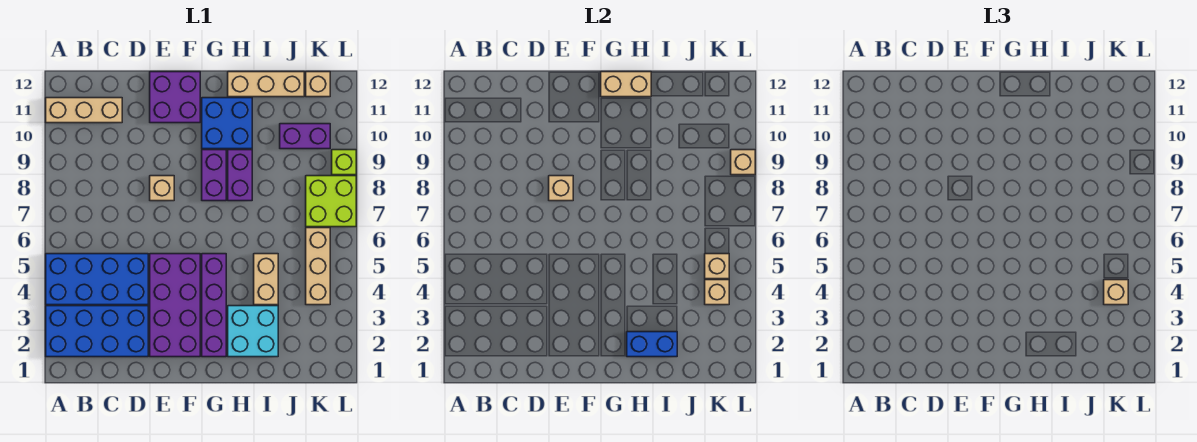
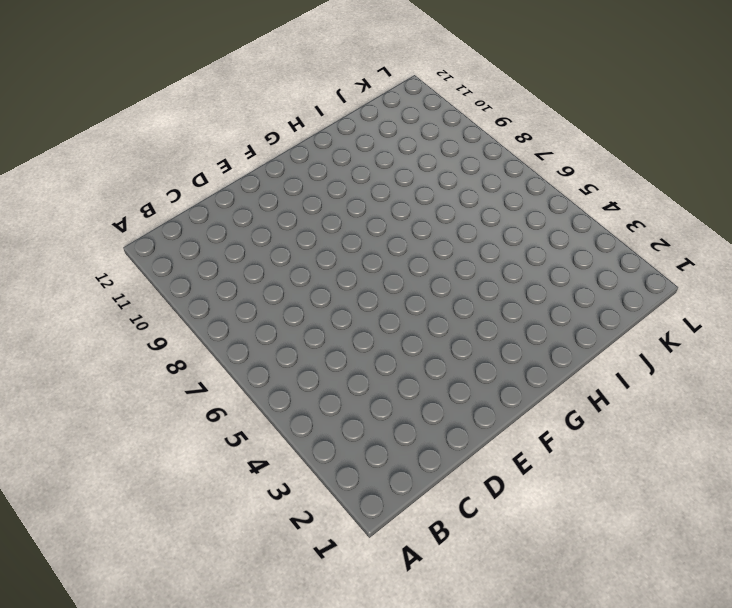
none -> blue 2x4 brick [46,306,148,357]
none -> blue 2x4 brick [46,254,148,305]
none -> tan 1x3 brick [46,98,122,123]

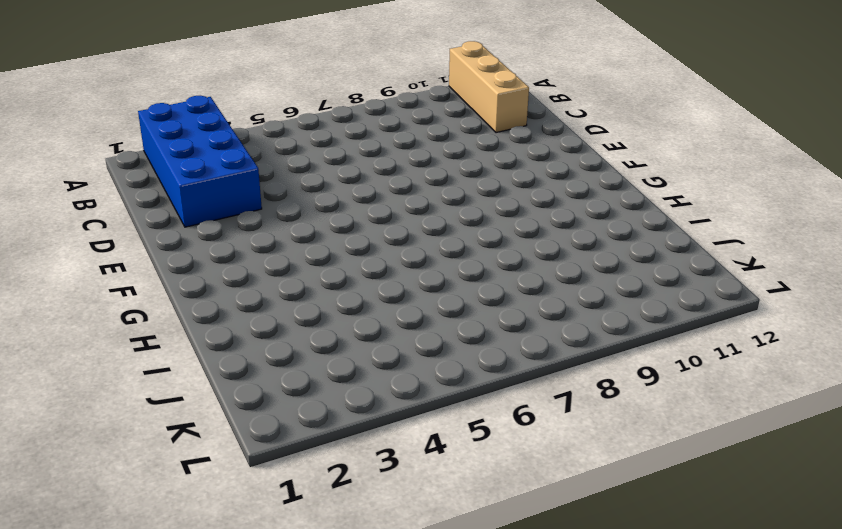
none -> blue 2x4 brick [46,254,148,305]
none -> purple 2x4 brick [150,254,200,357]
none -> tan 1x1 brick [150,176,174,201]

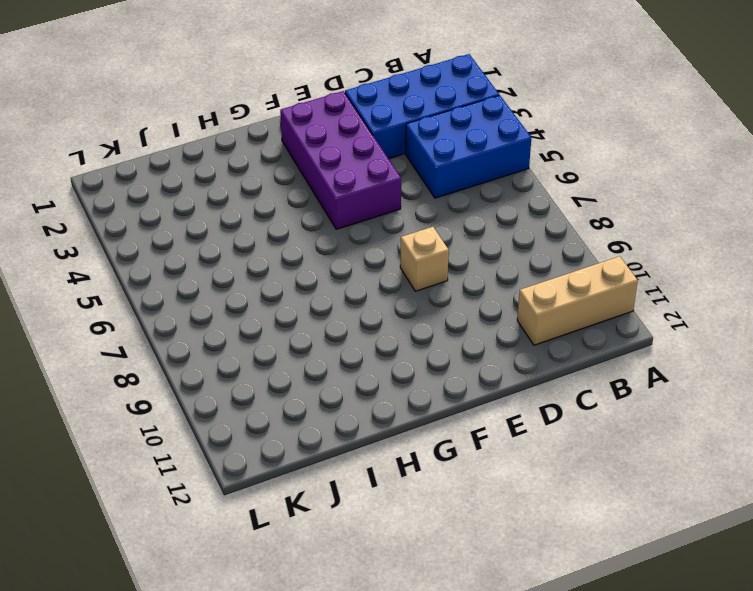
blue 2x3 brick [406,95,531,198] -> blue 2x4 brick [46,254,148,305]
none -> purple 2x2 brick [150,72,200,123]
none -> purple 1x4 brick [202,254,226,357]
none -> purple 1x2 brick [202,150,226,201]

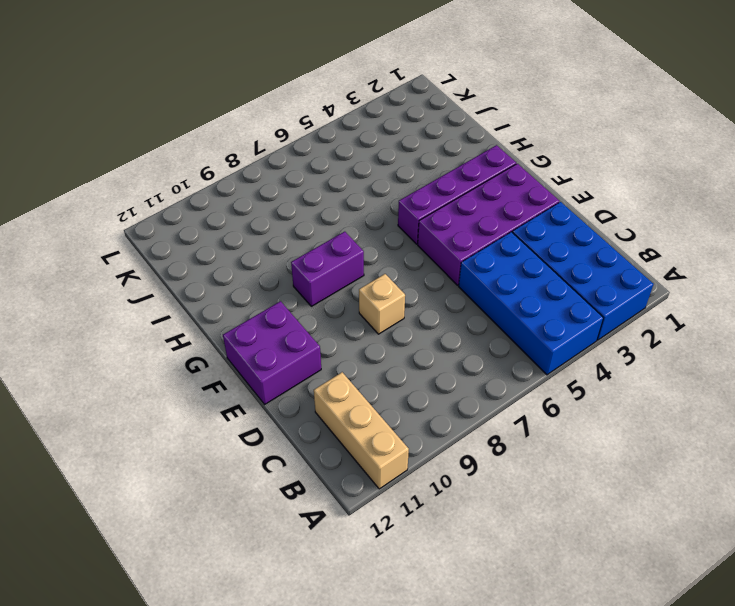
none -> blue 2x2 brick [202,98,252,149]
none -> cyan 2x2 brick [228,306,278,357]
none -> purple 1x2 brick [228,150,252,201]

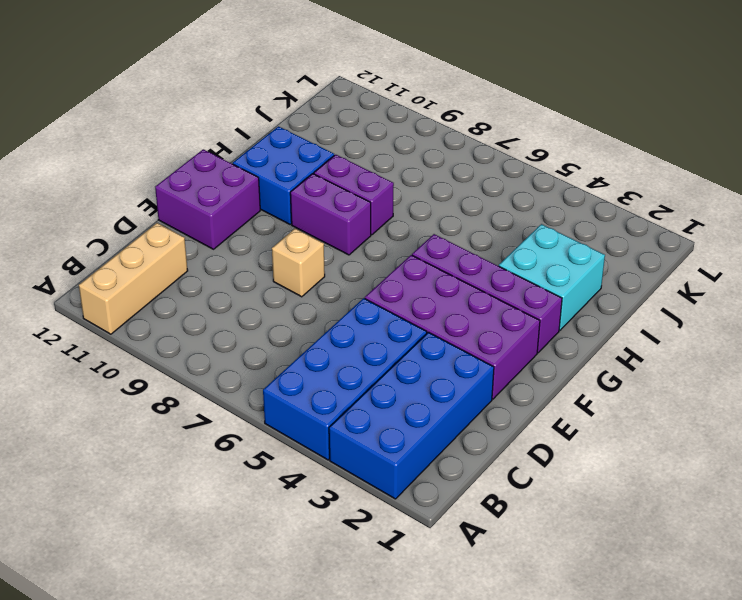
none -> tan 1x3 brick [228,72,304,97]
none -> tan 1x2 brick [254,254,278,305]
none -> purple 1x2 brick [280,124,330,149]

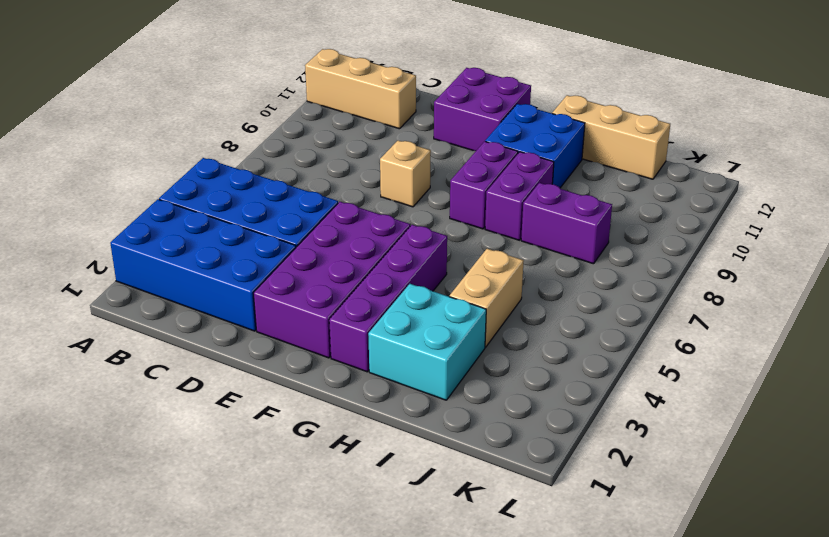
purple 1x2 brick [521,183,612,264] -> purple 1x2 brick moved to [280,124,330,149]
none -> tan 1x3 brick [306,228,330,305]
none -> lime 2x2 brick [306,176,356,227]
none -> tan 1x1 brick [306,72,330,97]

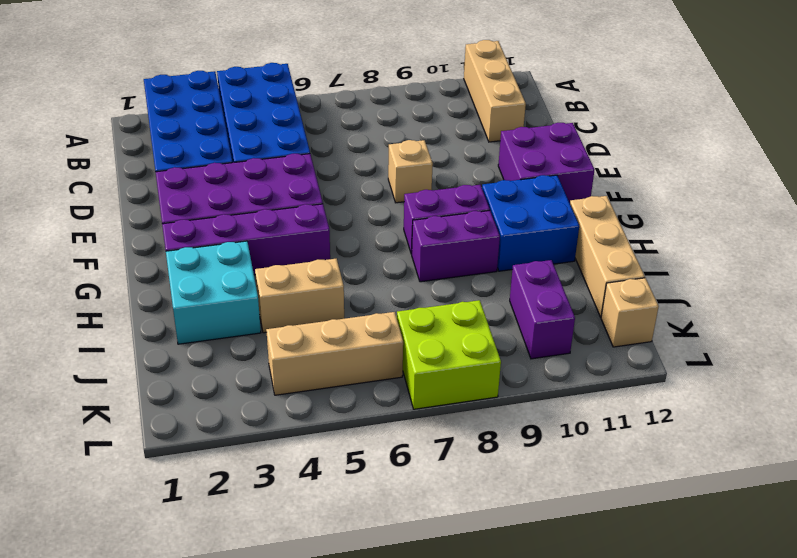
none -> lime 1x1 brick [332,150,356,175]
none -> tan 1x1 brick [549,176,573,201]
none -> tan 1x2 brick [601,72,651,97]

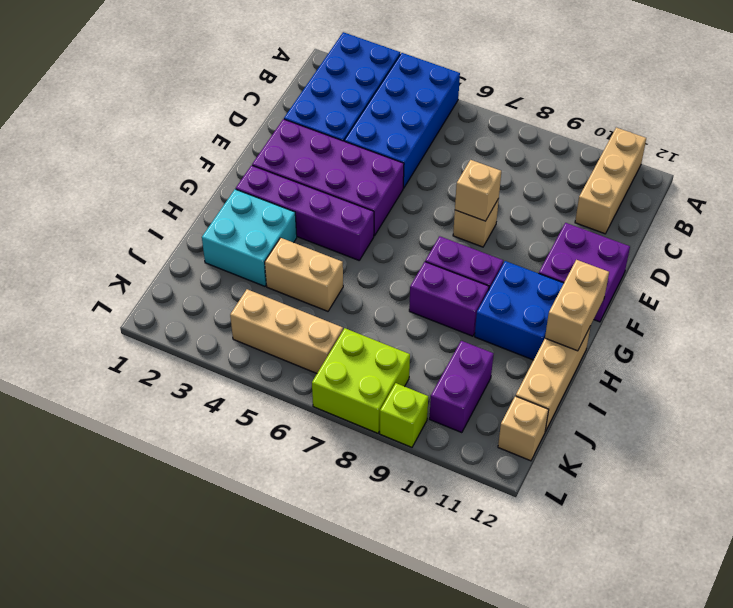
none -> blue 1x2 brick [627,332,677,357]
none -> tan 1x1 brick [705,280,729,305]
none -> tan 1x1 brick [705,254,729,279]

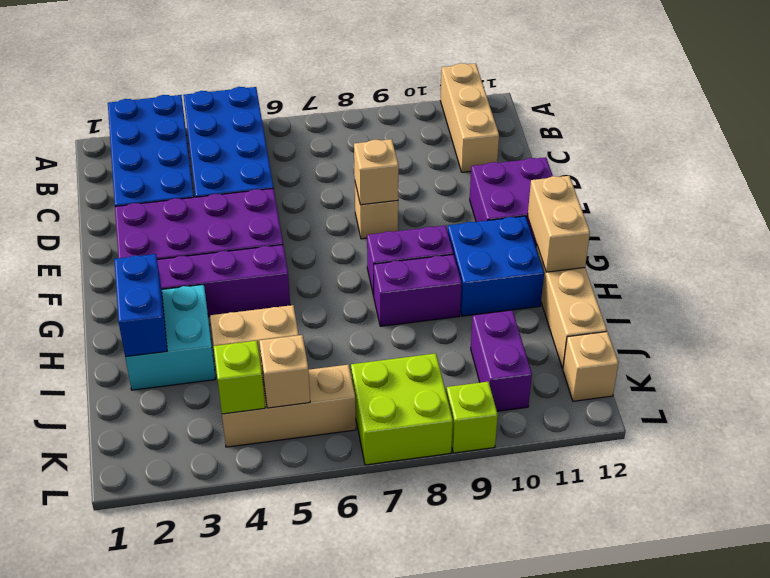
lime 1x1 brick [214,341,265,414] -> tan 1x1 brick [705,280,729,305]
none -> tan 1x1 brick [731,150,755,175]
none -> tan 1x1 brick [1104,280,1128,305]

